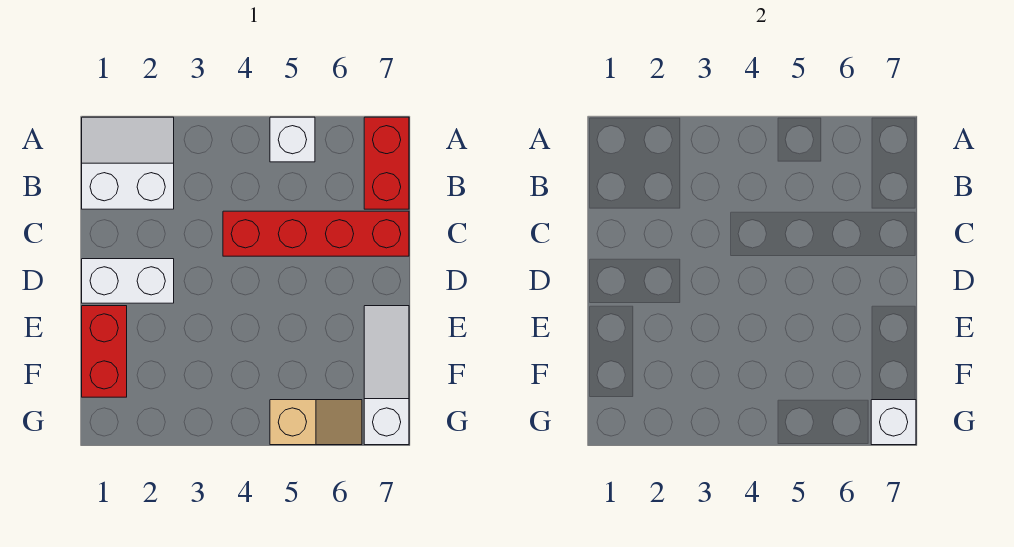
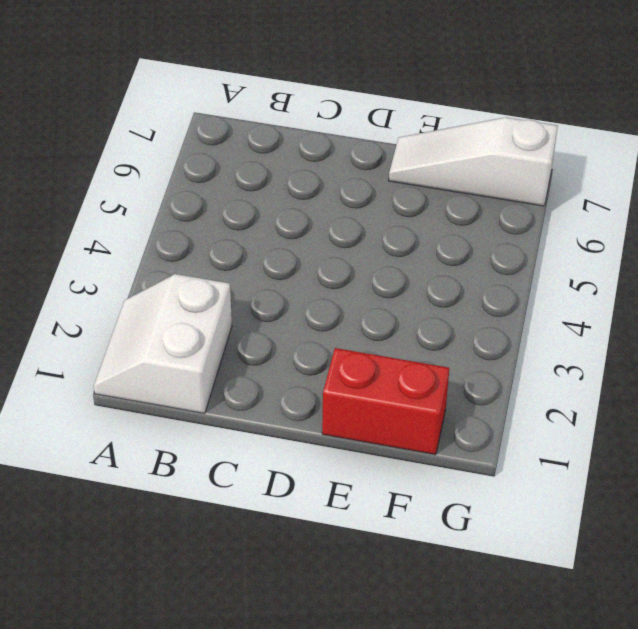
none -> white 1x1 brick [270,117,315,162]
none -> red 1x2 brick [364,117,409,209]

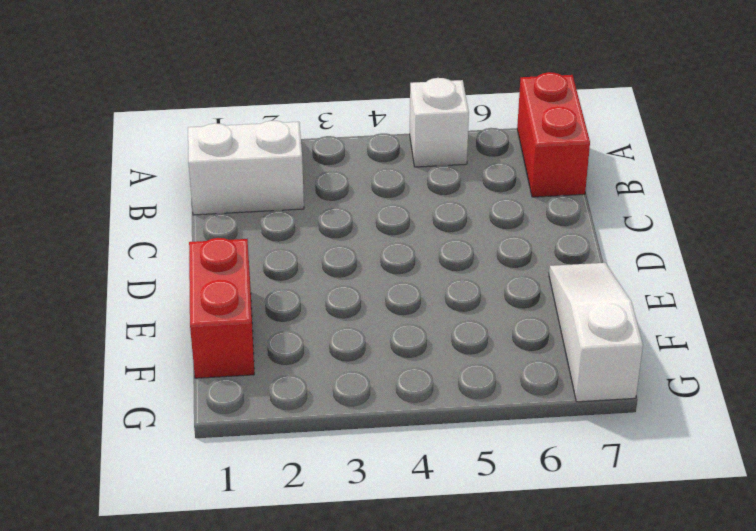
none -> red 1x4 brick [223,211,409,256]
none -> white 1x2 brick [82,259,174,303]

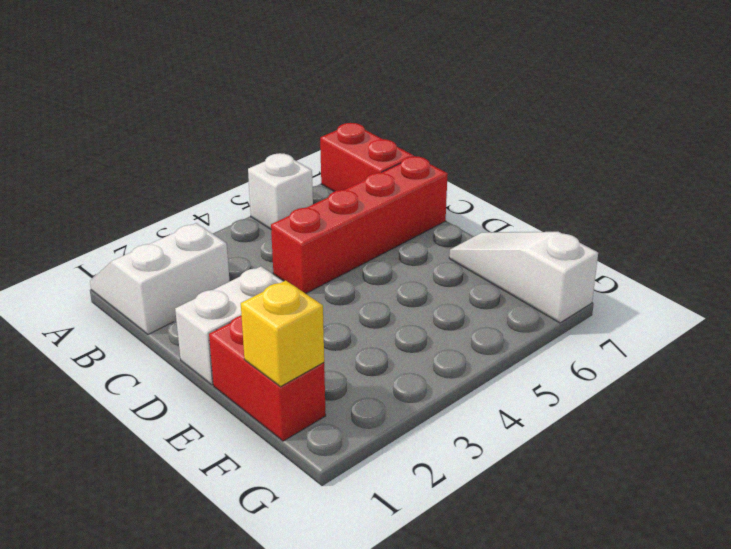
yellow 1x1 brick [241,280,324,387] -> none
none -> tan 1x2 slope [270,400,362,445]
none -> white 1x1 brick [871,400,916,445]

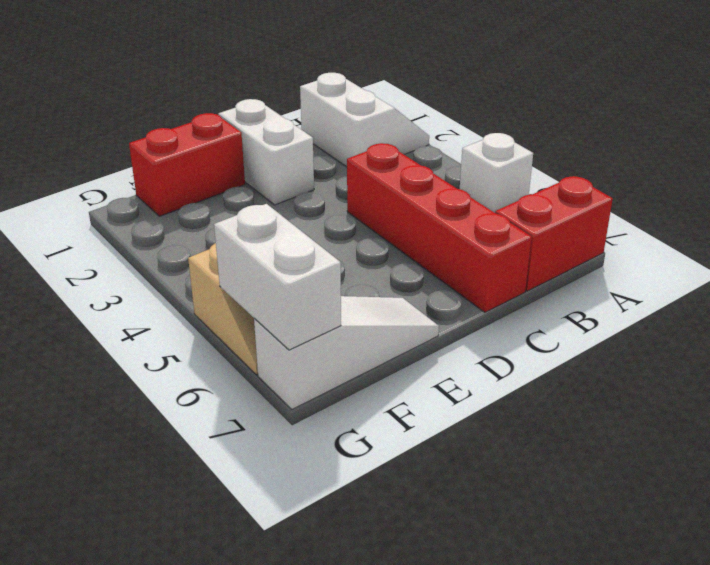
white 1x2 brick [214,204,341,350] -> white 1x1 brick [871,400,916,445]

